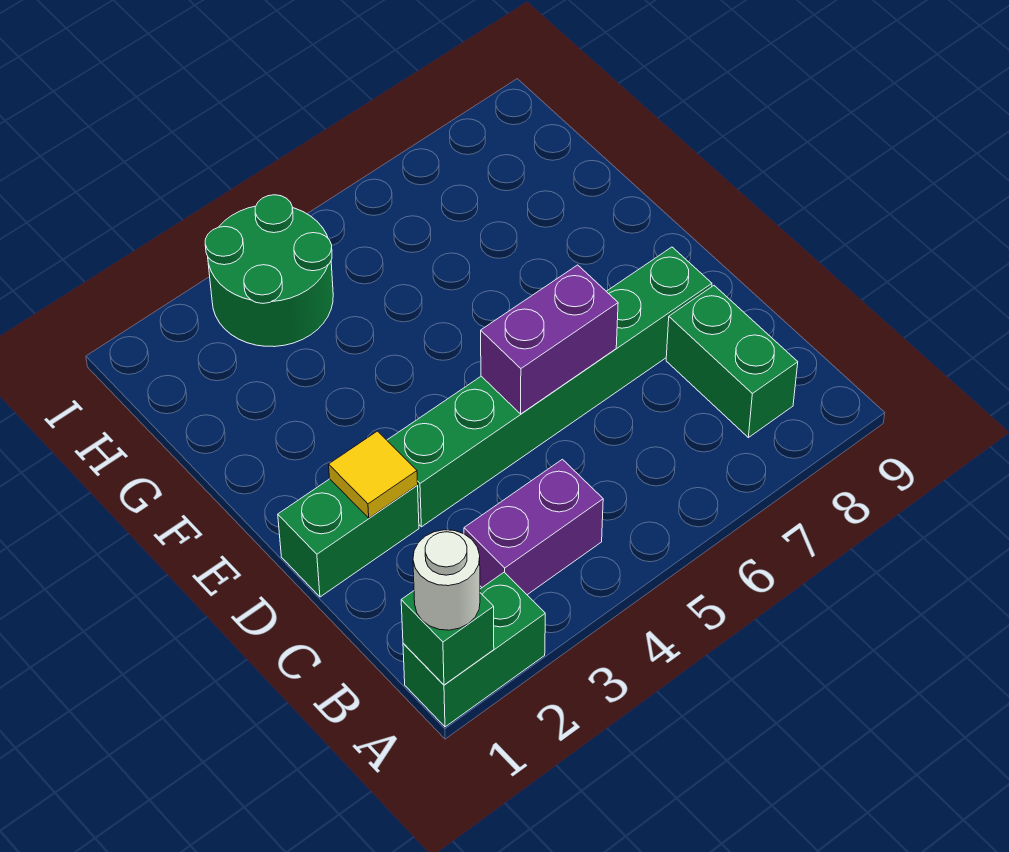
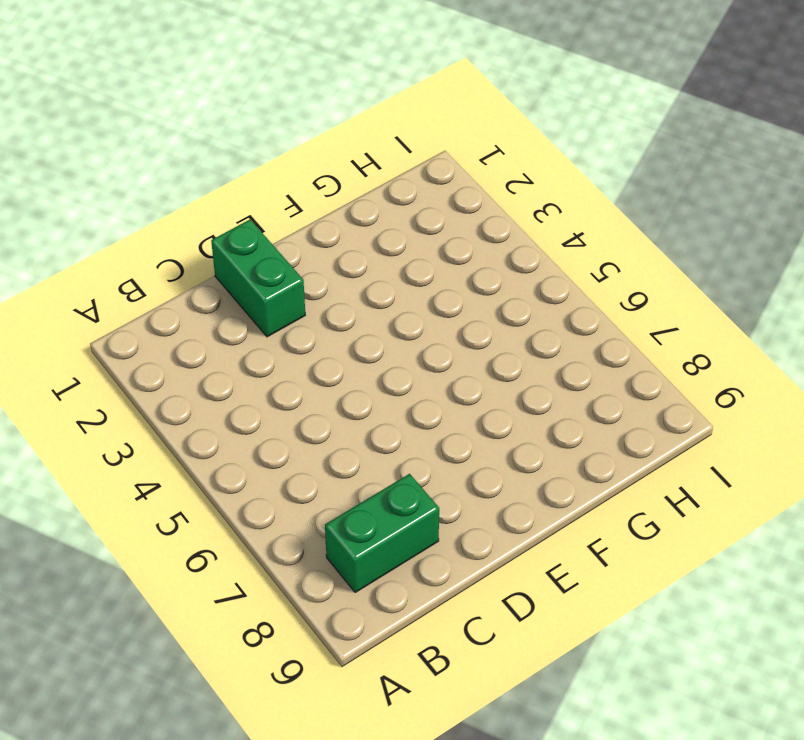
none -> green 1x2 brick [403,572,545,727]
none -> purple 1x2 brick [464,459,603,595]

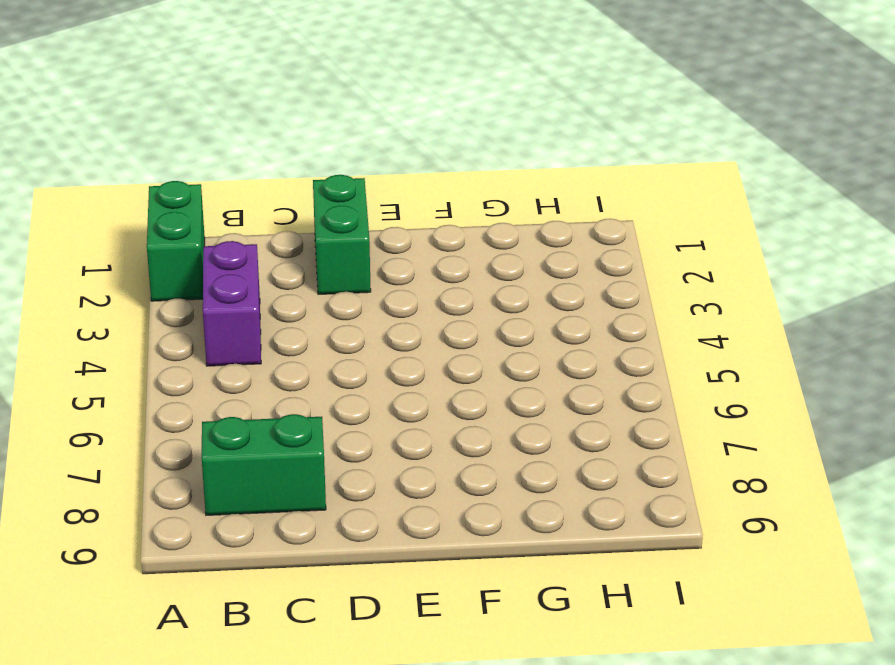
none -> green 1x6 brick [387,247,712,527]
none -> green 2x2 round brick [205,195,333,347]

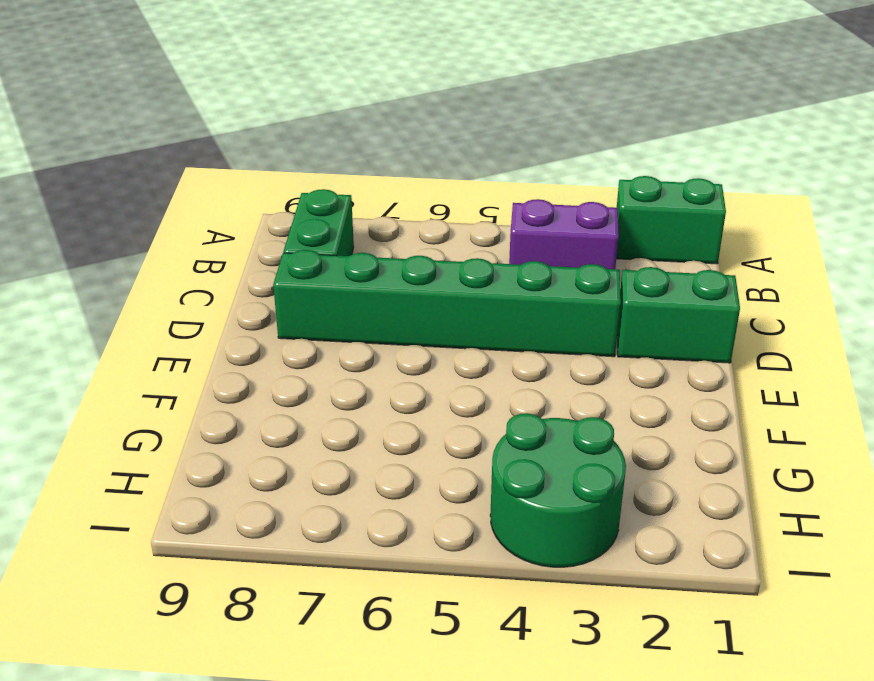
none -> green 1x1 brick [401,591,494,685]
none -> yellow 1x1 tile [329,431,418,518]

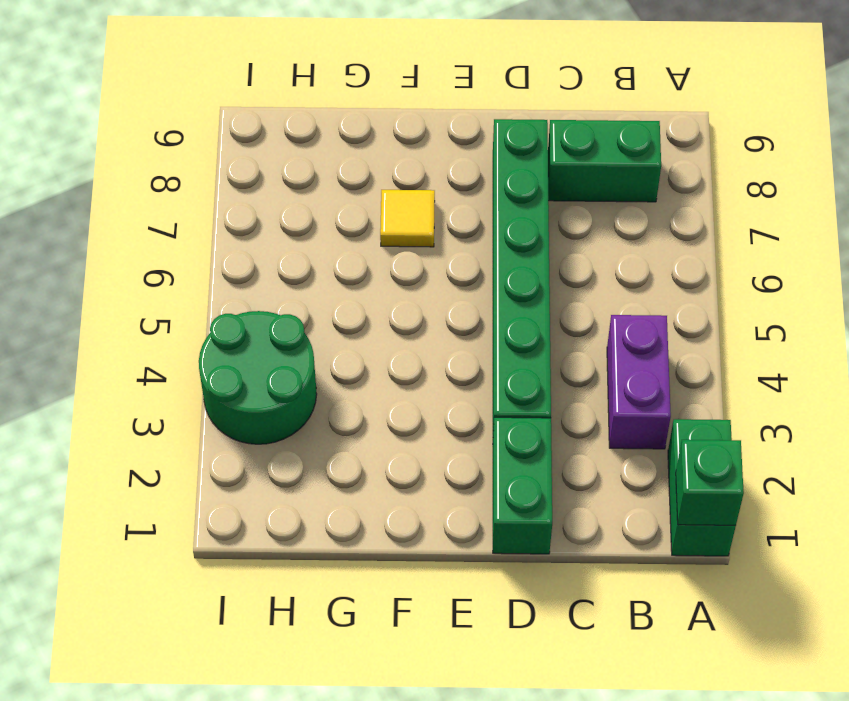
yellow 1x1 tile [380,190,435,247] -> yellow 1x1 tile moved to [329,431,418,518]
none -> purple 1x2 brick [481,265,618,414]
none -> white 1x1 round brick [413,530,480,630]

